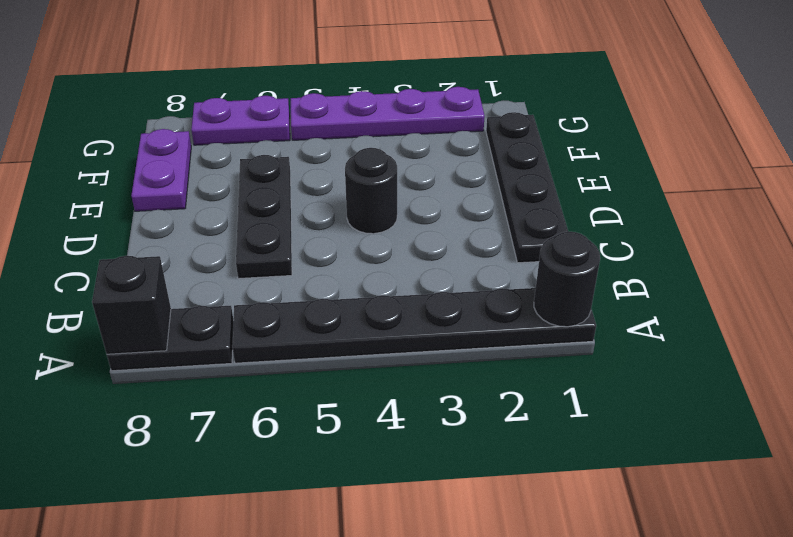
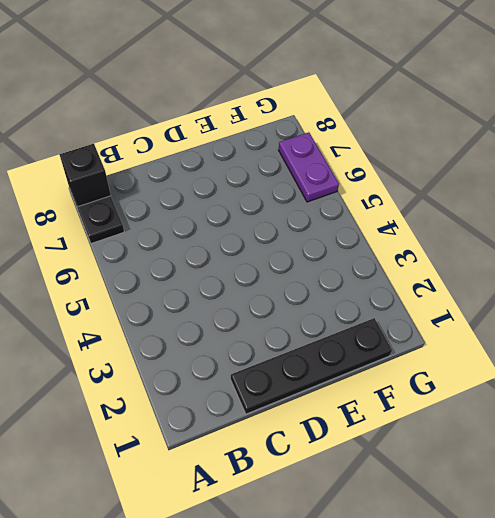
none -> black 1x6 plate [232,288,596,363]
none -> black 1x3 plate [236,155,292,279]

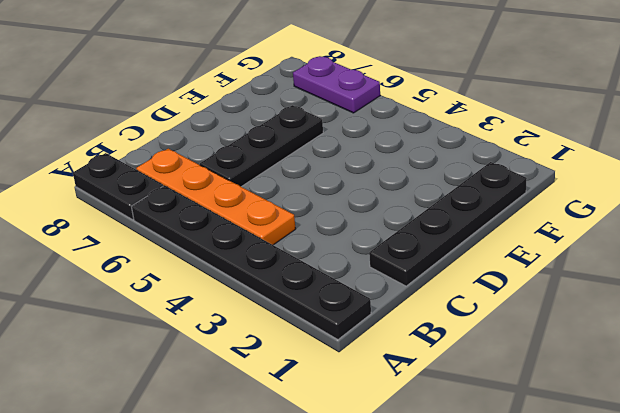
orange 1x4 plate [136,149,296,245] -> none
none -> black 1x1 round brick [345,148,397,234]
none -> purple 1x2 plate [131,129,191,211]

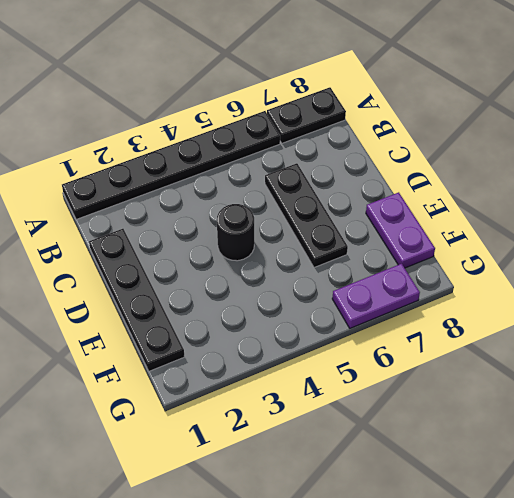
none -> purple 1x4 plate [291,87,485,140]
none -> black 1x1 round brick [534,232,600,327]

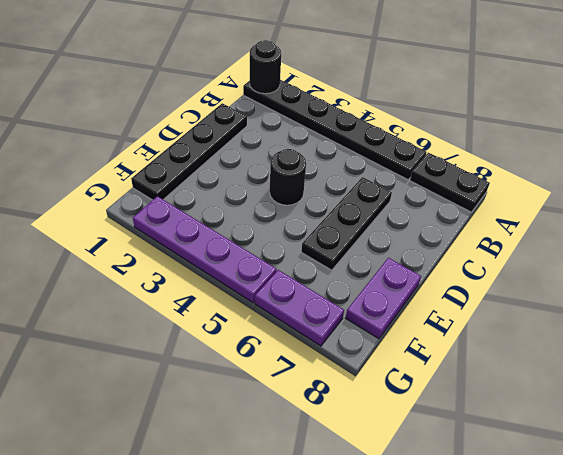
none -> black 1x1 brick [92,256,171,354]

